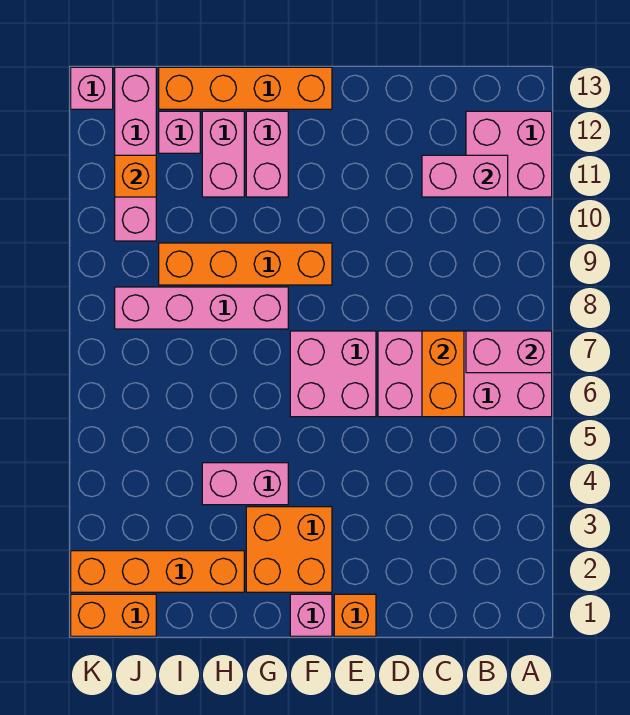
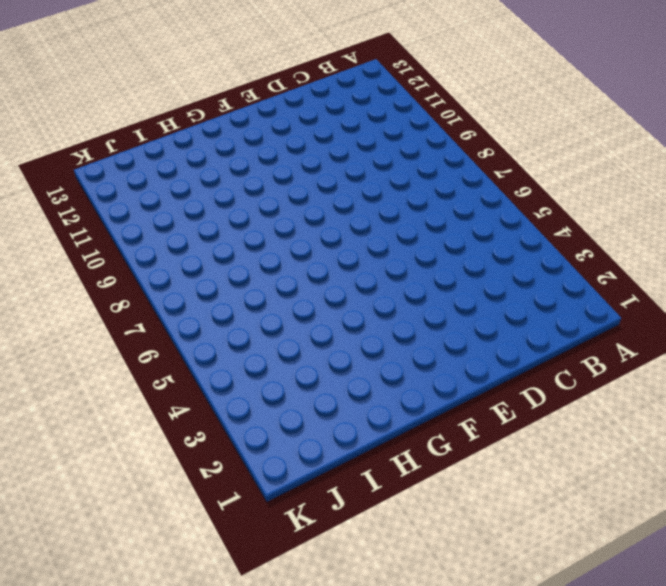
none -> pink 2x4 brick [378,331,552,417]
none -> pink 2x2 brick [466,111,552,197]
none -> orange 1x1 brick [334,594,376,636]

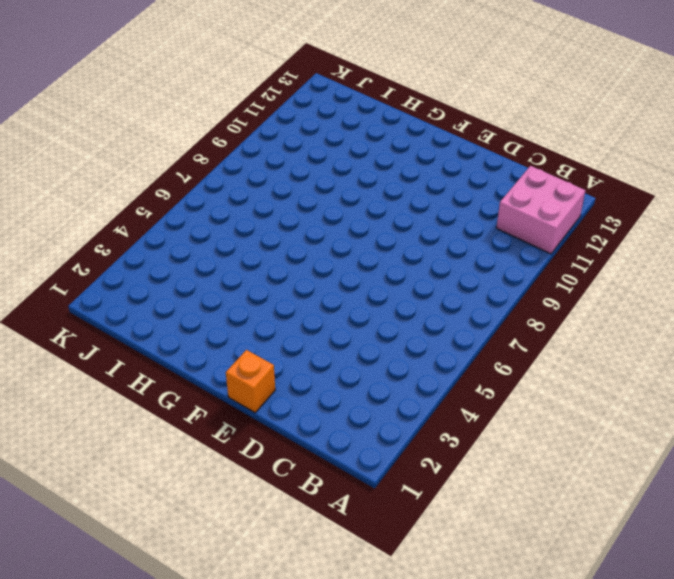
none -> pink 2x4 brick [378,331,552,417]
none -> pink 2x2 brick [290,331,376,417]
none -> pink 1x1 brick [290,594,332,636]

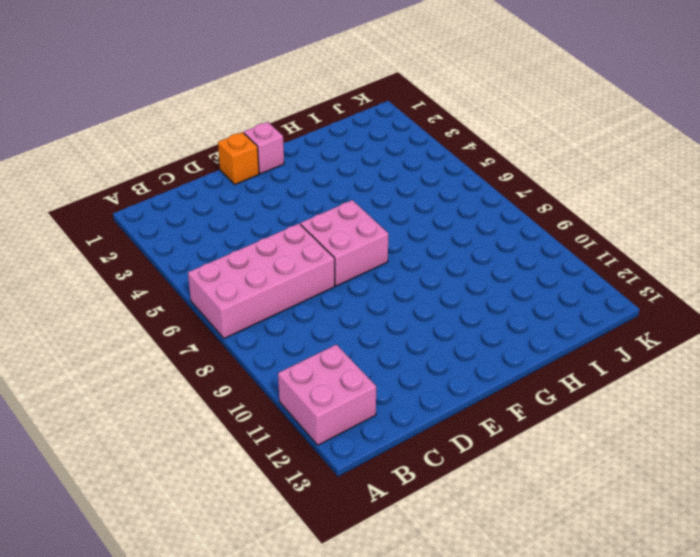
none -> orange 2x2 brick [246,507,332,592]
none -> orange 1x4 brick [159,243,332,285]
none -> orange 1x4 brick [159,67,332,109]

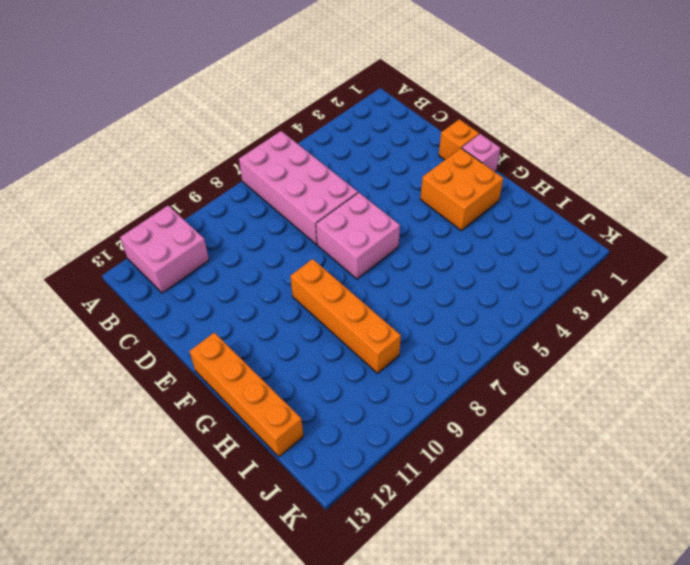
none -> pink 1x2 brick [202,463,288,505]
none -> pink 1x4 brick [115,287,288,329]
none -> pink 1x2 brick [246,111,288,197]

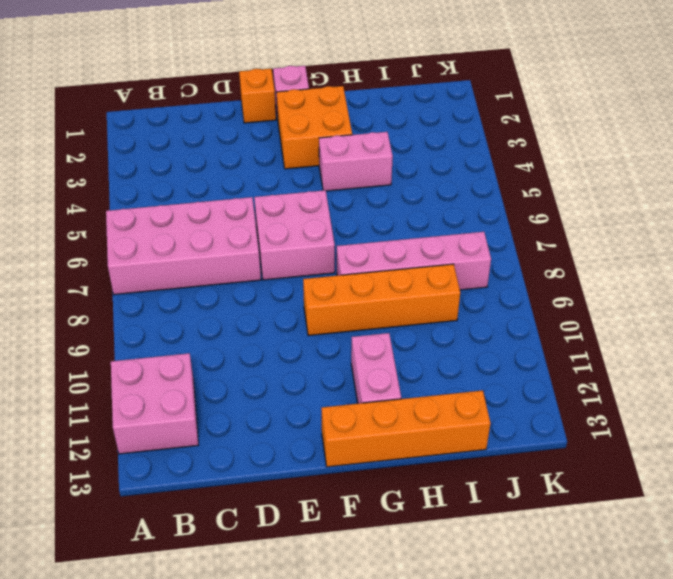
none -> orange 1x4 brick [71,551,244,592]
none -> pink 1x2 brick [202,111,244,197]
none -> pink 1x1 brick [159,111,200,153]

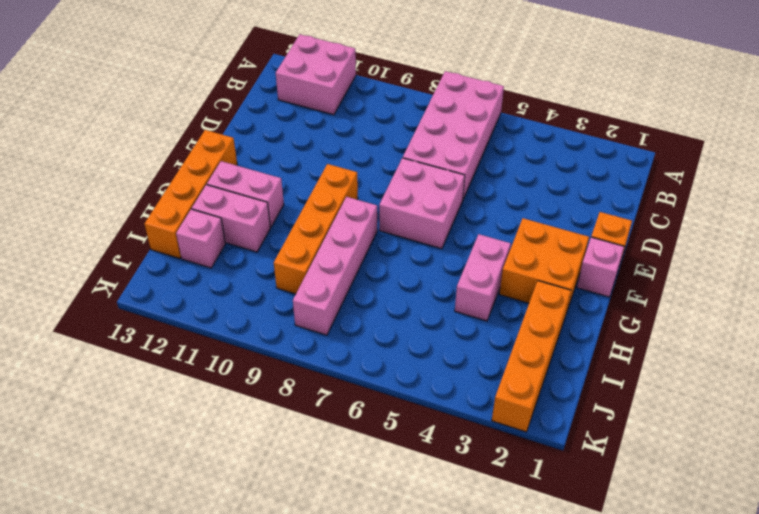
none -> orange 1x2 brick [71,594,156,636]
none -> pink 1x4 brick [115,67,156,241]
none -> pink 1x1 brick [71,67,113,109]

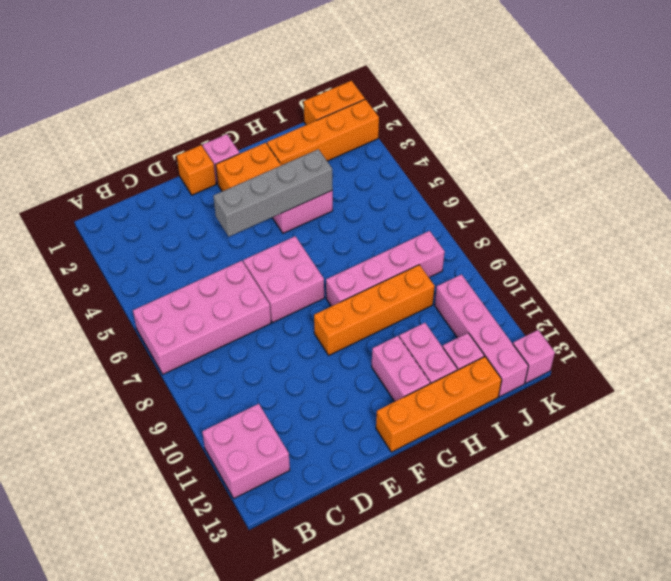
grey 1x4 brick [213,149,333,237] -> none
none -> pink 1x2 brick [466,331,552,373]
none -> pink 1x2 brick [422,155,508,197]
none -> orange 1x2 brick [422,331,464,417]

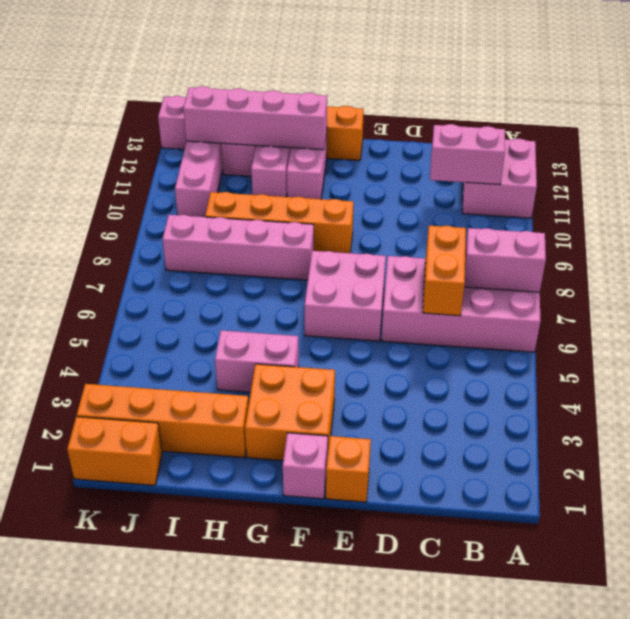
pink 1x4 brick [183,86,327,150] -> none
none -> orange 1x1 brick [115,155,156,197]

